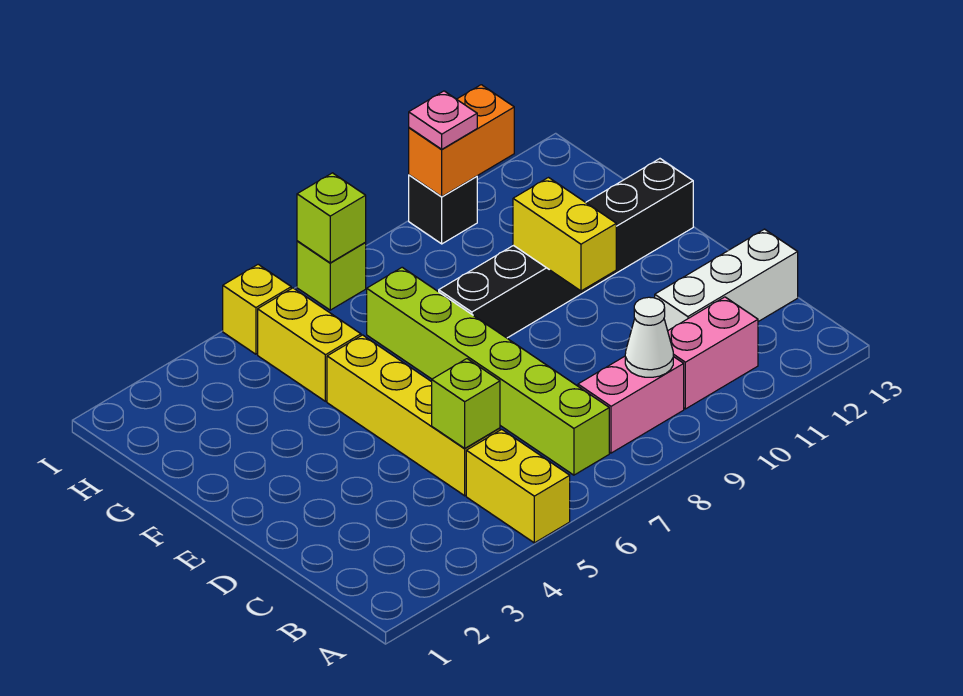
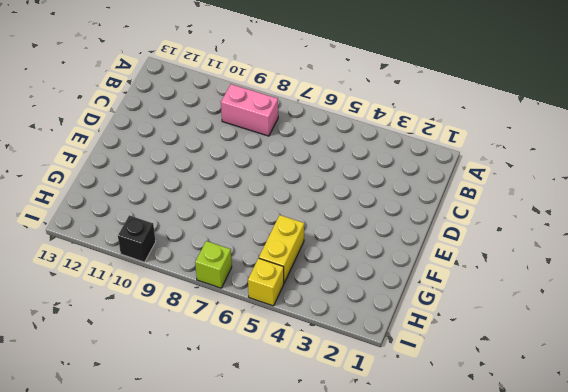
none -> yellow 1x2 brick [466,429,570,543]
none -> lime 1x6 brick [367,267,609,475]
none -> pink 1x2 brick [668,297,758,409]

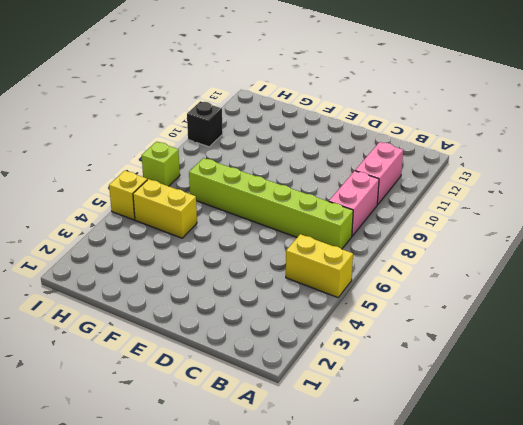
none -> yellow 1x4 brick [327,335,500,496]
none -> white 1x3 brick [655,229,798,331]
none -> black 1x6 brick [439,159,693,338]

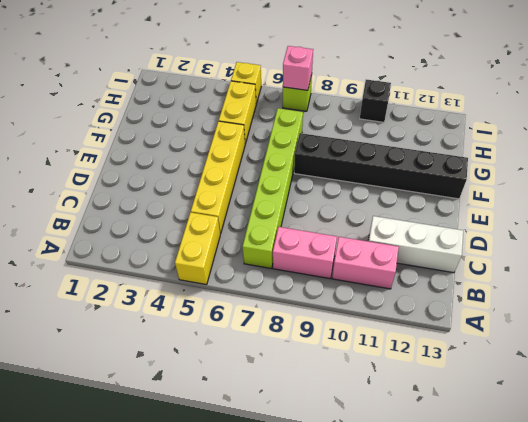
pink 1x1 brick [283,46,313,90] -> lime 1x1 brick [297,173,366,263]
none -> white 1x1 cone [625,297,673,377]
none -> lime 1x1 brick [432,359,500,449]
none -> yellow 1x2 brick [513,178,616,291]

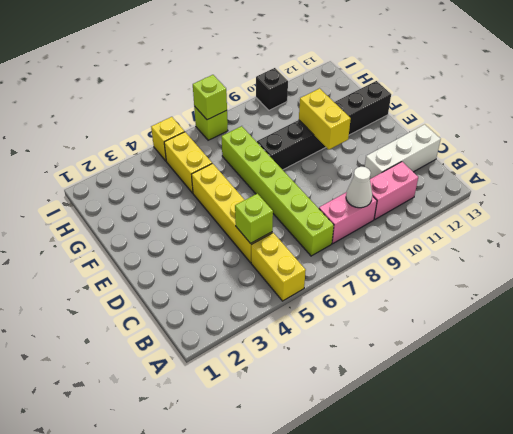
none -> orange 1x2 brick [409,85,514,196]
none -> pink 1x1 plate [409,91,477,149]

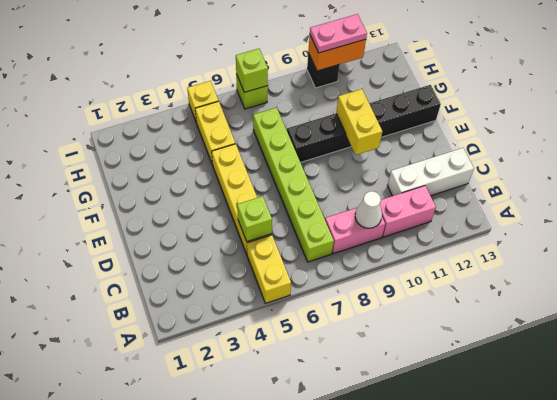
pink 1x2 plate [310,14,367,53] -> pink 1x1 plate [409,91,477,149]

